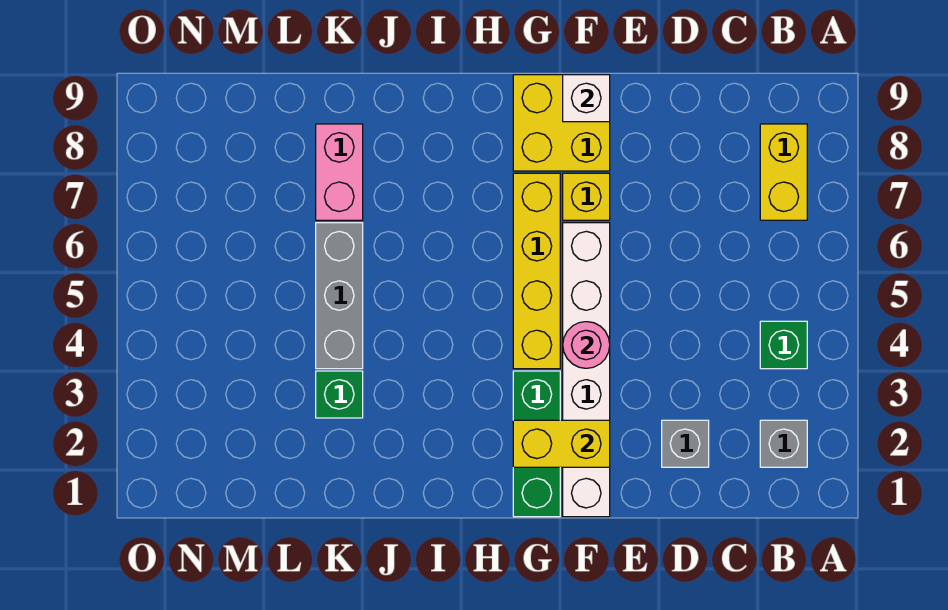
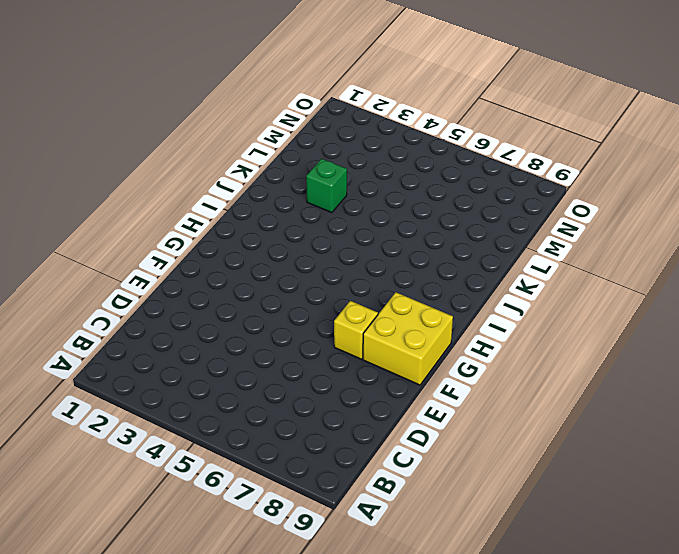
none -> grey 1x1 brick [760,420,807,467]
none -> green 1x1 brick [760,321,807,369]
none -> yellow 1x2 brick [760,124,807,220]

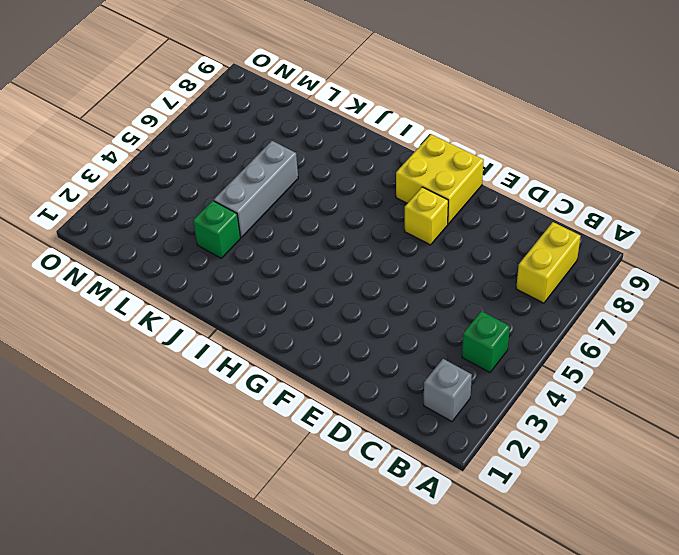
none -> grey 1x1 brick [662,420,709,467]
none -> white 1x6 brick [563,223,610,517]
none -> green 1x3 brick [513,371,560,517]

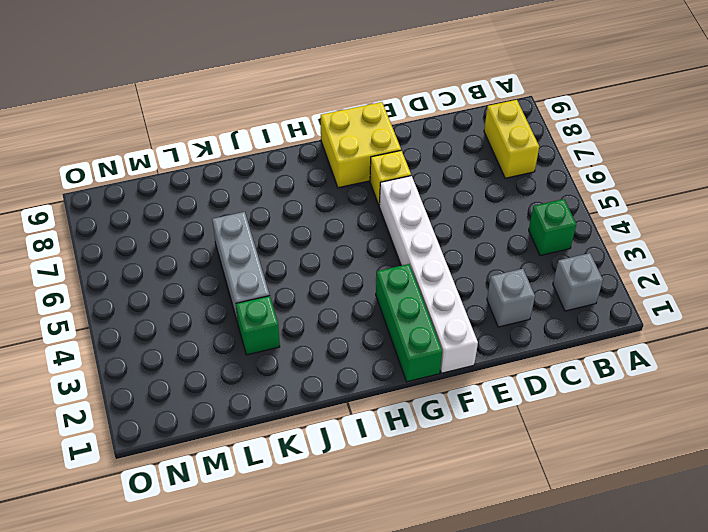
none -> yellow 1x4 brick [513,173,560,369]
none -> pink 1x2 brick [316,124,363,220]
none -> yellow 1x2 brick [513,420,610,467]

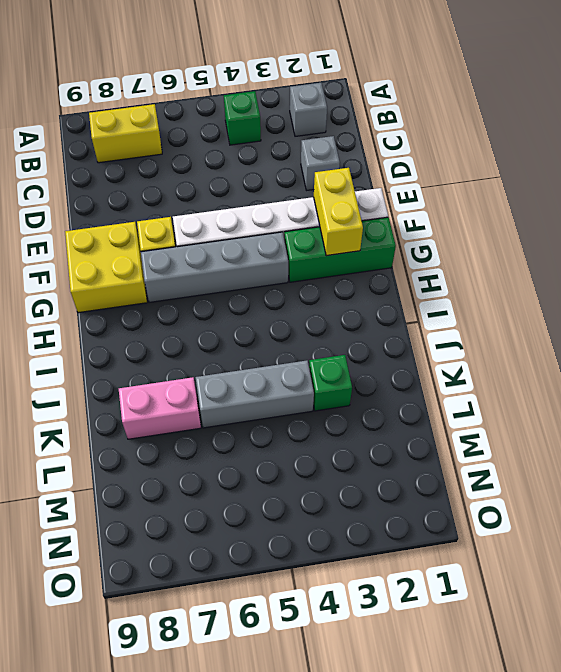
grey 1x4 brick [141,232,288,302] -> yellow 1x4 brick [513,173,560,369]
none -> pink 1x1 round brick [563,322,610,368]
none -> white 1x1 brick [563,75,610,122]

